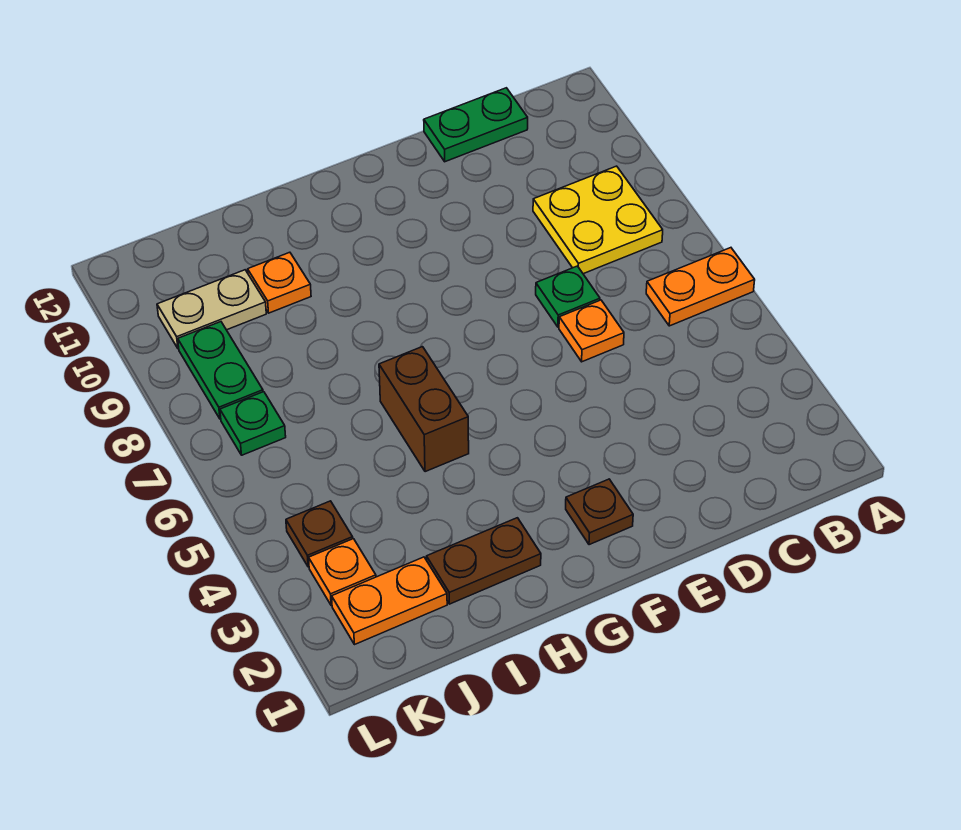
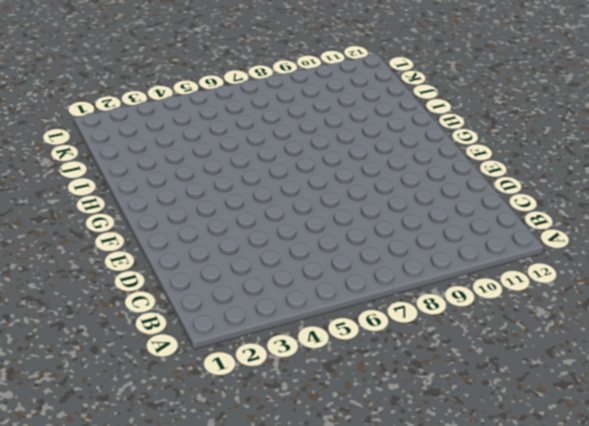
none -> orange 1x2 plate [646,248,755,326]
none -> yellow 2x2 plate [533,166,663,274]
none -> green 1x2 plate [424,88,528,162]

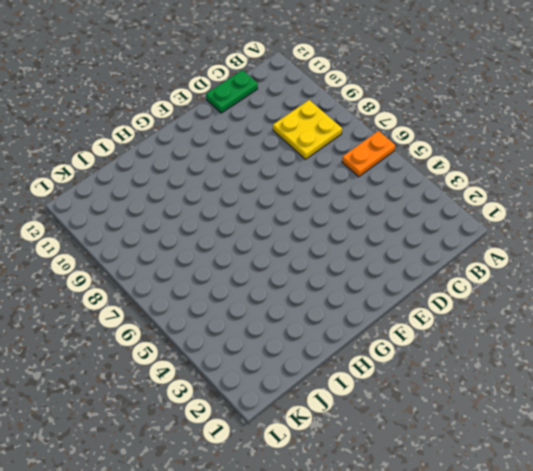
none -> orange 1x1 plate [559,300,624,362]
none -> green 1x1 plate [536,266,600,327]
none -> brown 1x1 plate [566,479,633,545]

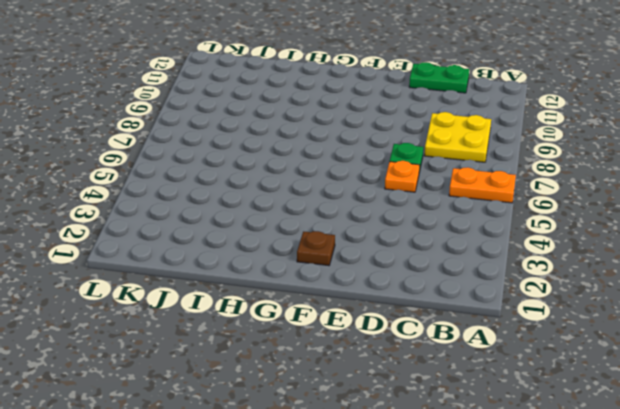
none -> brown 1x2 plate [427,518,541,604]
none -> brown 1x2 brick [379,347,469,472]
none -> orange 1x1 plate [248,252,311,313]

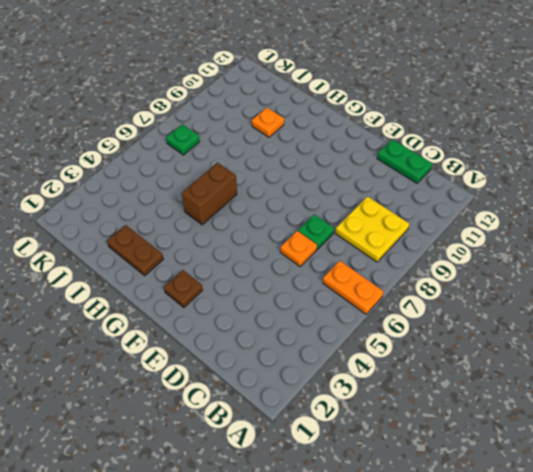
none -> orange 1x2 plate [332,557,447,645]
none -> tan 1x2 plate [157,270,266,349]
none -> orange 1x1 plate [309,539,376,606]

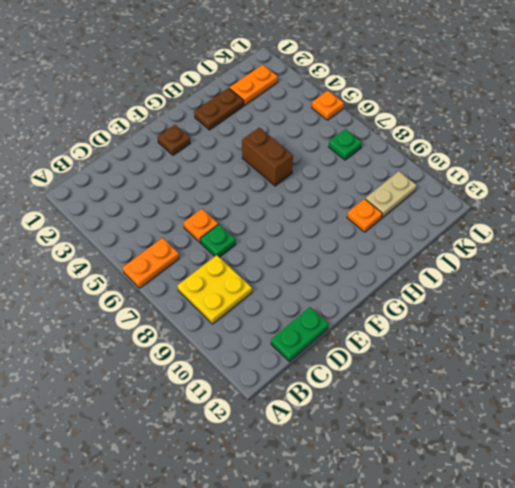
orange 1x1 plate [312,91,344,120] -> orange 1x1 plate moved to [309,539,376,606]
none -> brown 1x1 plate [286,501,353,567]
none -> green 1x2 plate [178,322,263,419]

